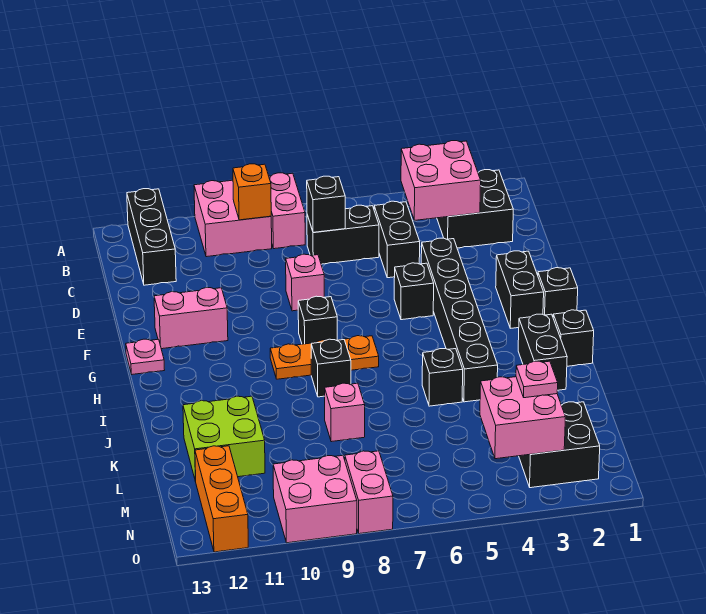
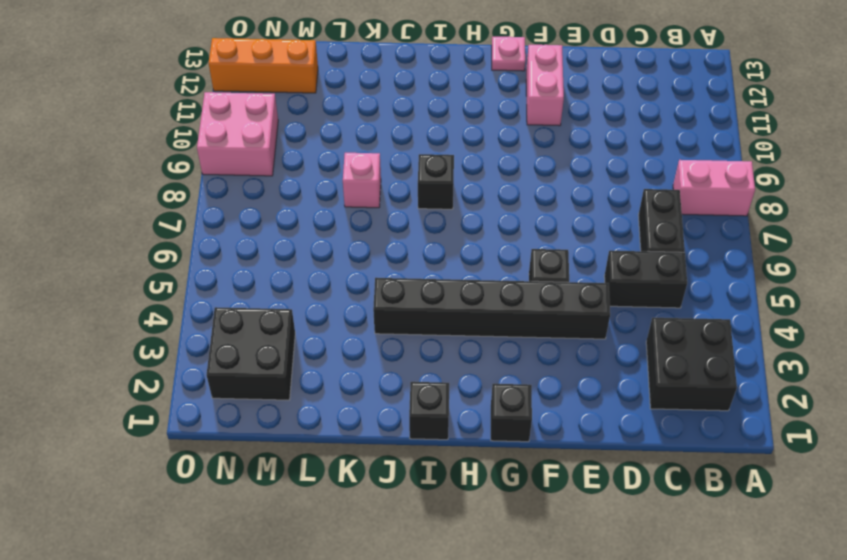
none -> pink 2x2 brick [194,180,272,257]
none -> black 1x3 brick [127,189,176,285]
none -> pink 1x1 brick [286,254,324,311]
none -> black 1x2 brick [496,251,544,328]

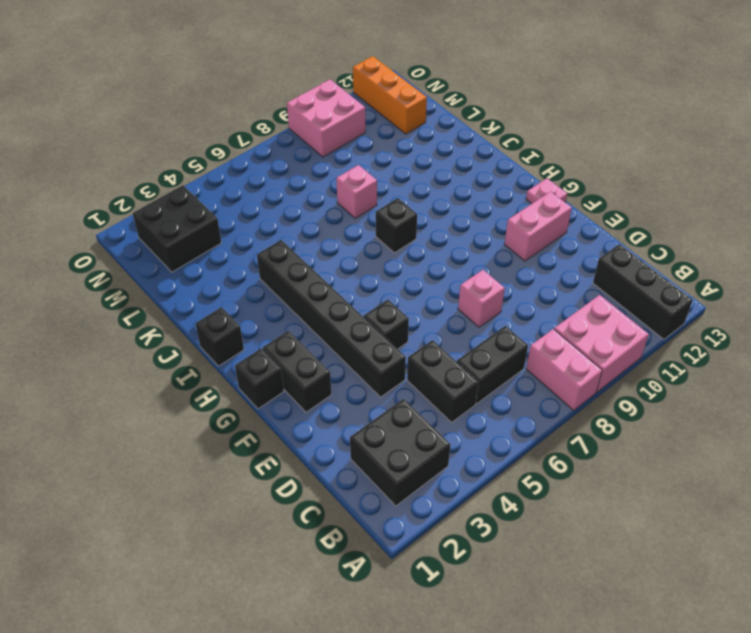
none -> black 1x1 brick [298,296,337,344]
none -> orange 1x3 plate [270,336,379,379]
none -> black 1x2 brick [518,314,567,390]
none -> black 1x1 brick [422,349,463,406]

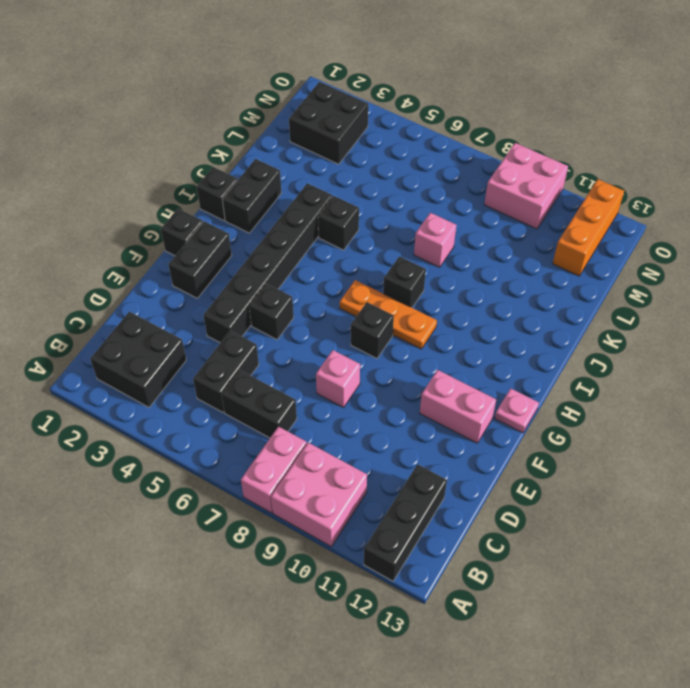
none -> lime 2x2 brick [183,396,265,482]
none -> pink 1x2 brick [345,451,393,534]
none -> pink 2x2 brick [401,141,481,220]
none -> orange 1x1 brick [233,164,271,220]

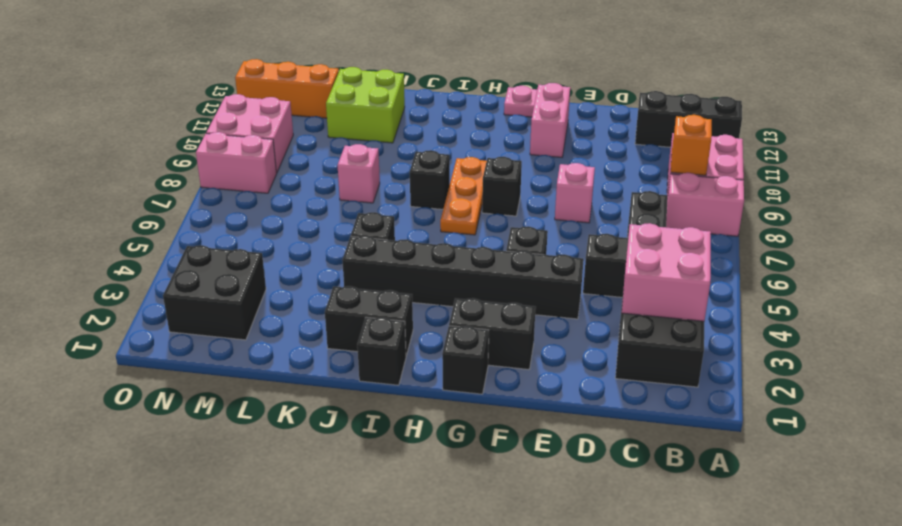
none -> black 1x1 brick [307,176,345,232]
none -> pink 2x2 brick [480,377,565,459]
none -> pink 1x1 plate [516,361,558,398]

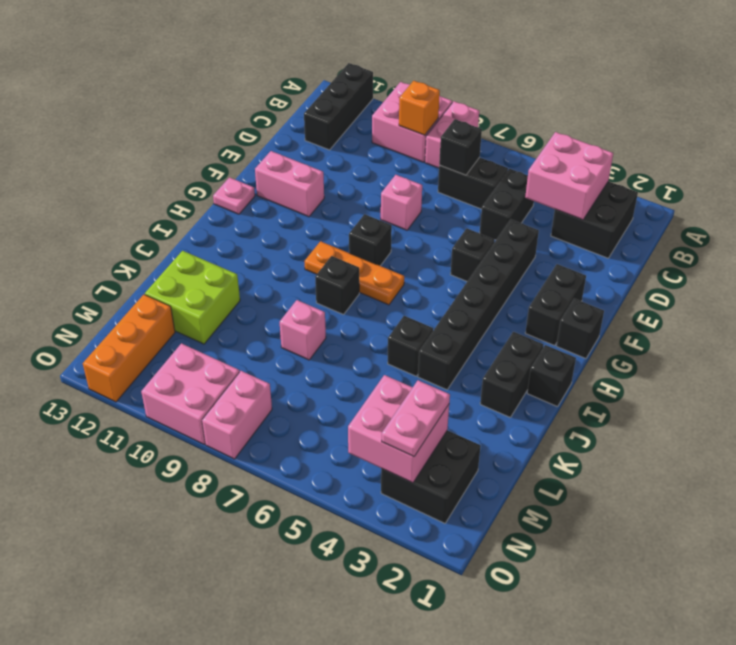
pink 1x2 plate [382,380,450,457] -> pink 1x1 plate [516,361,558,398]

